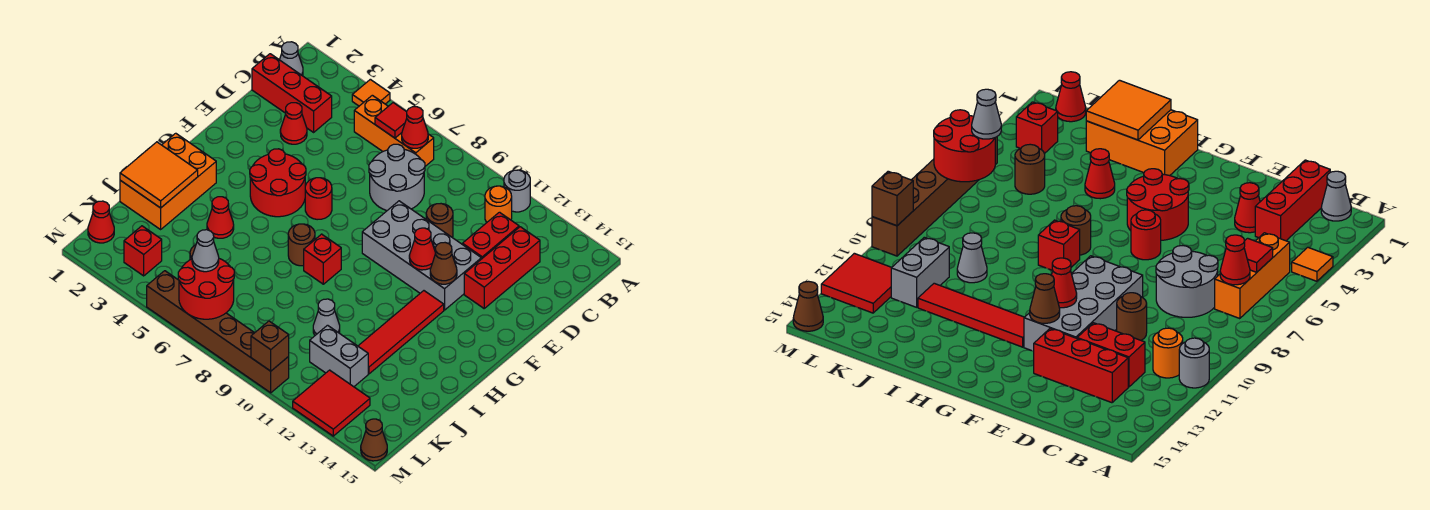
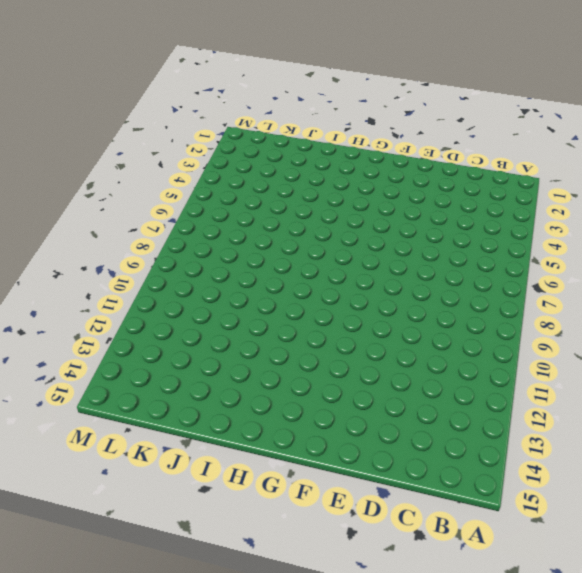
none -> orange 1x1 tile [352,79,390,106]
none -> grey 1x1 round brick [504,170,530,212]
none -> grey 1x1 cone [280,42,303,76]
none -> orange 1x3 brick [354,95,434,166]

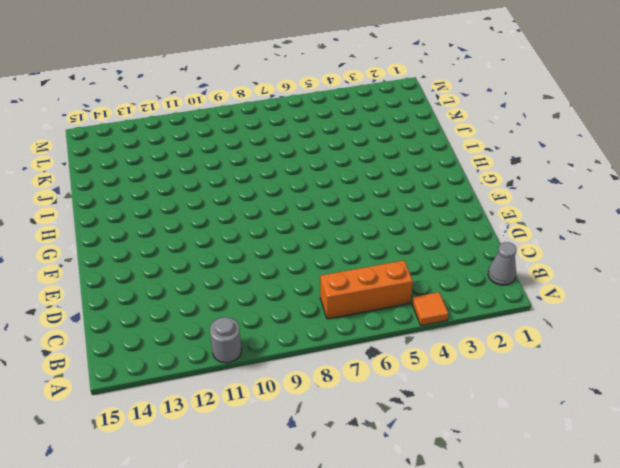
none -> orange 1x1 round brick [485,186,512,223]
none -> red 1x3 brick [252,54,332,132]
none -> grey 2x2 round brick [369,144,425,210]
none -> red 1x2 brick [462,212,519,259]

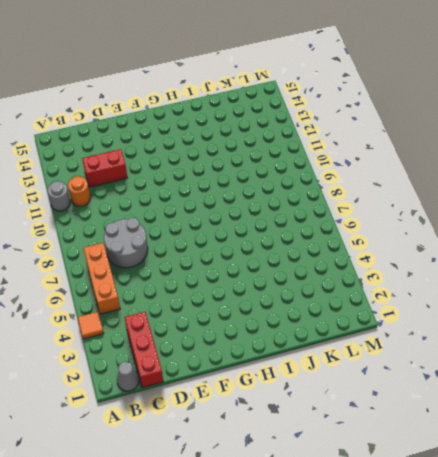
none -> red 1x3 brick [464,227,540,308]
none -> red 1x1 cone [280,103,307,144]
none -> brown 1x1 round brick [426,204,453,238]
none -> grey 2x4 brick [362,201,481,310]

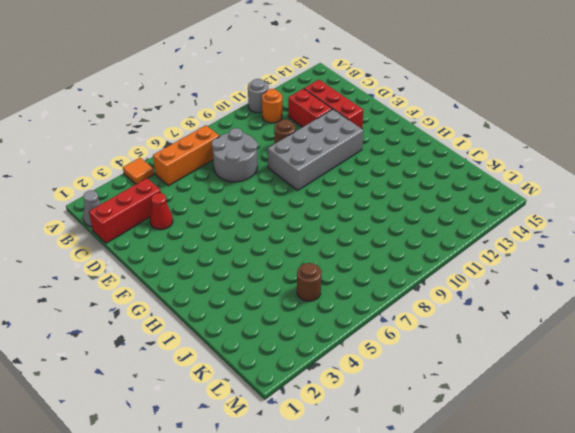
none -> red 2x2 round brick [250,149,306,217]
none -> red 1x1 round brick [305,178,332,220]
none -> red 1x4 tile [358,291,444,374]
none -> orange 2x3 brick [120,133,216,229]

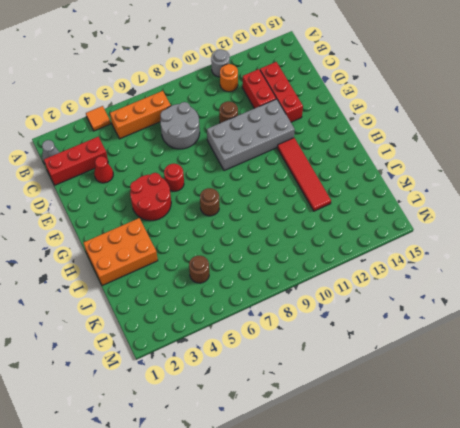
orange 2x3 brick [84,218,158,286] -> orange 2x3 brick turned to [120,133,216,229]
none -> red 1x1 brick [304,234,341,284]
none -> red 1x1 cone [207,197,234,238]
none -> grey 1x1 cone [313,299,340,335]
none -> grey 1x2 brick [310,325,368,387]

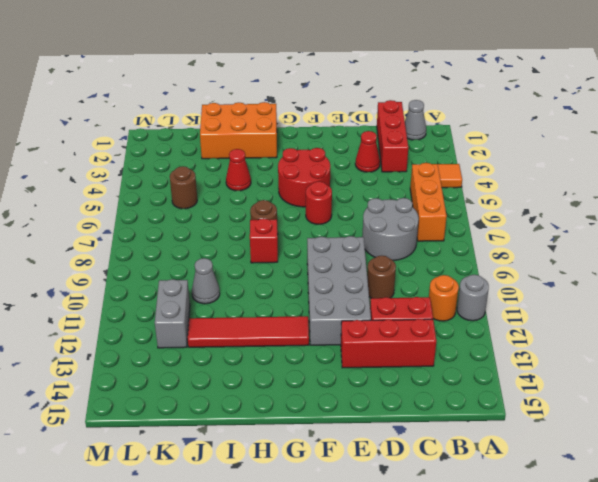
none -> red 1x1 cone [88,201,114,243]
none -> red 1x1 brick [124,226,162,276]
none -> red 2x2 tile [293,370,370,436]
none -> brown 1x6 brick [147,271,289,393]

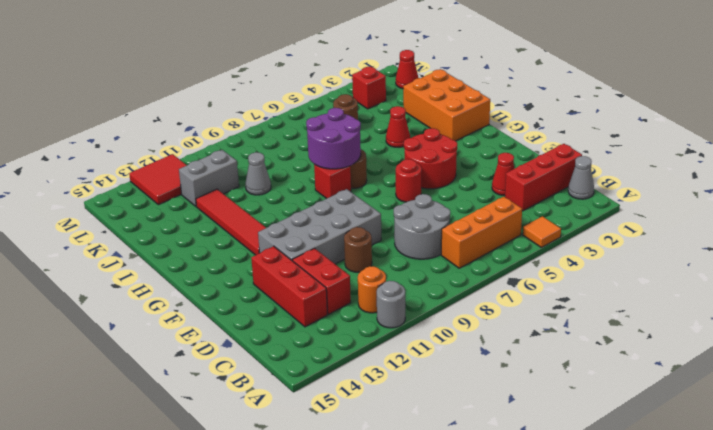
purple 2x2 round brick [306,108,361,169] -> none
none -> brown 1x6 brick [147,271,289,393]
none -> brown 1x1 cone [361,419,387,461]
none -> red 1x1 tile [375,103,407,138]
none -> red 1x1 cone [402,107,428,148]

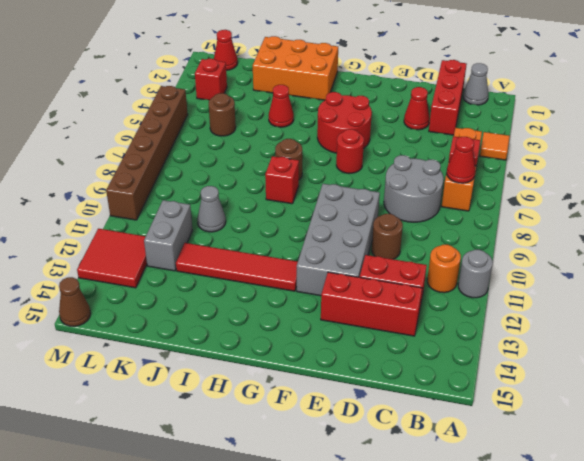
none -> red 1x1 cone [409,228,436,270]
none -> brown 1x1 cone [430,243,457,284]
none -> orange 2x2 tile [120,142,198,208]
none -> red 2x2 round brick [178,259,234,319]

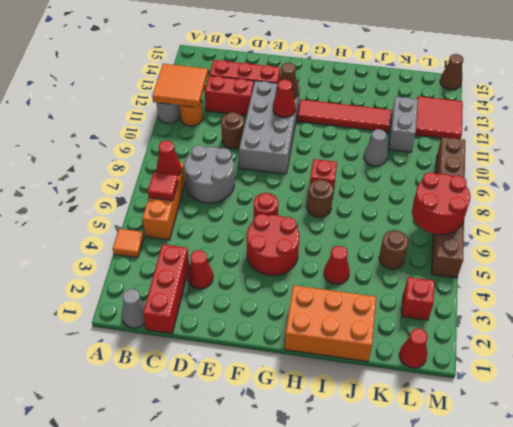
orange 2x2 tile [152,64,208,107] -> orange 2x2 tile moved to [120,142,198,208]
none -> brown 1x1 brick [251,321,289,371]
none -> grey 1x1 cone [192,230,219,272]

